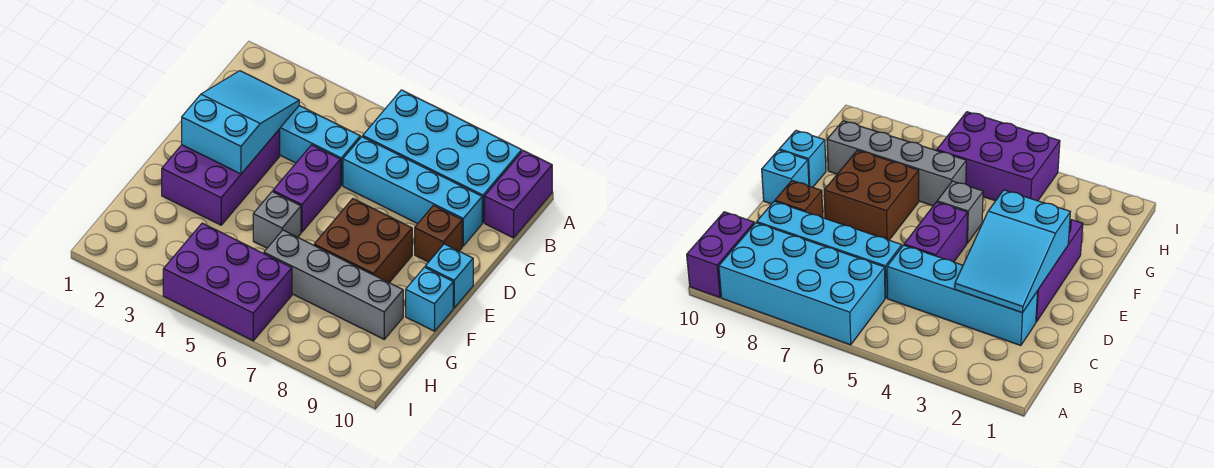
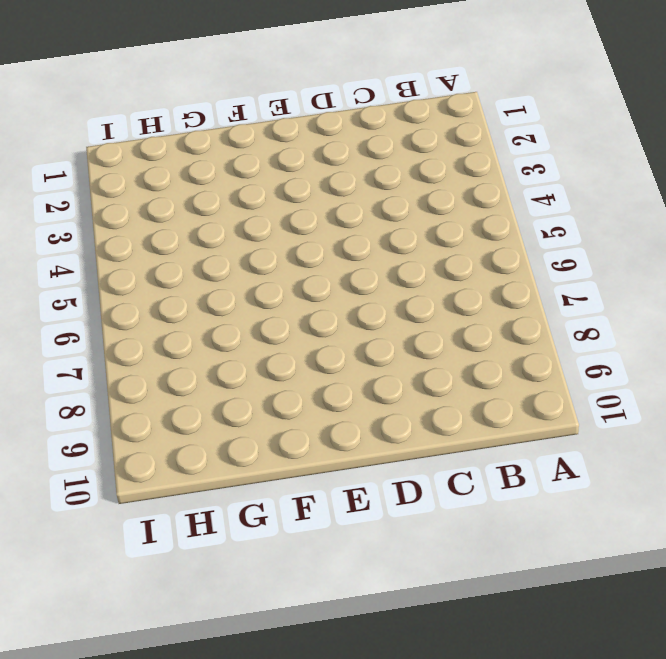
none -> cyan 2x4 brick [363,90,522,223]
none -> purple 1x2 brick [485,151,552,238]
none -> cyan 1x4 brick [280,106,360,186]

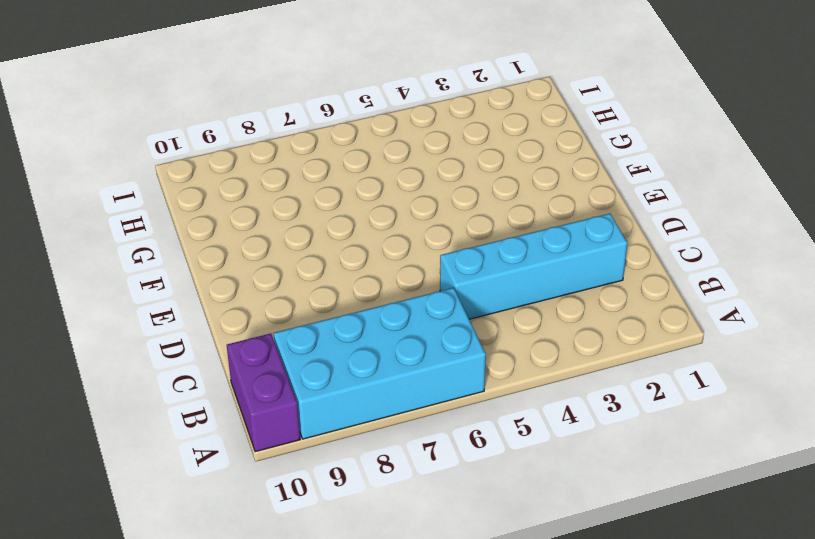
none -> cyan 1x4 brick [343,137,482,246]
none -> purple 2x3 brick [162,129,280,225]
none -> purple 1x2 brick [273,145,341,232]

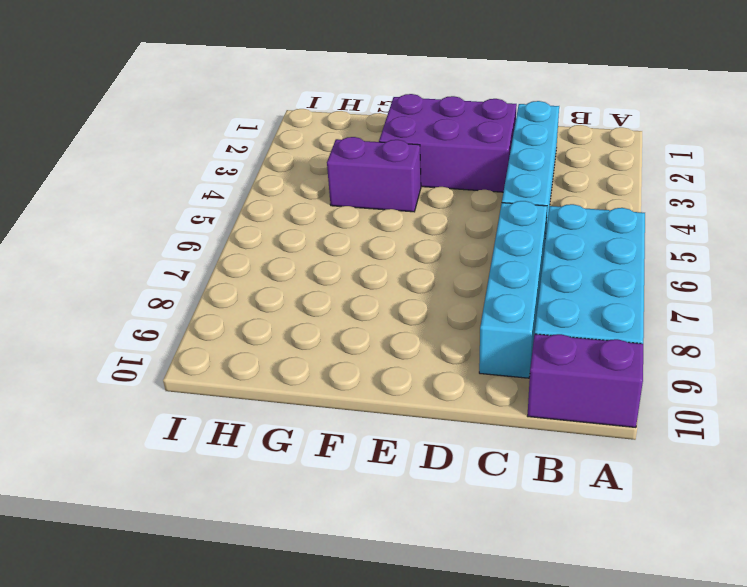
purple 1x2 brick [327,137,421,212] -> purple 1x2 brick moved to [273,145,341,232]
none -> brown 1x1 brick [415,205,462,262]
none -> brown 2x2 brick [314,199,412,283]
none -> cyan 1x1 brick [425,244,473,308]

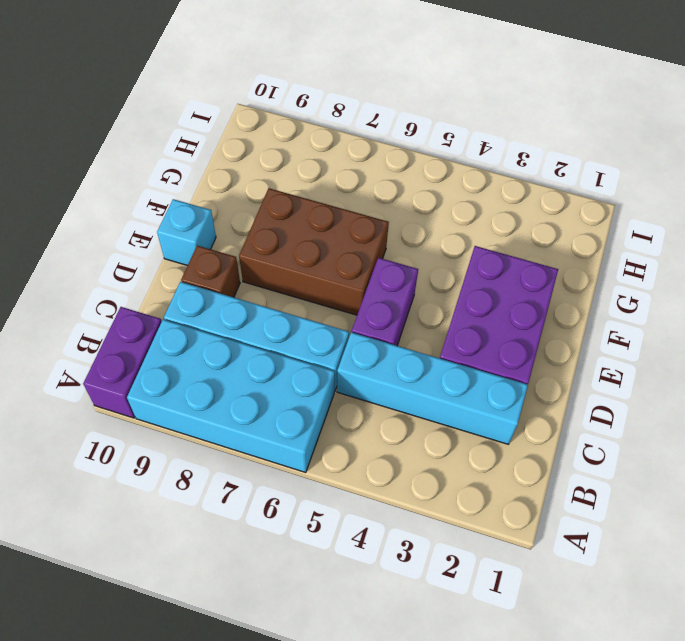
brown 2x3 brick [239,188,389,315] -> brown 2x2 brick [314,199,412,283]
none -> grey 1x1 brick [253,192,301,248]
none -> cyan 1x1 brick [406,267,453,331]
none -> grey 1x4 brick [264,230,403,339]

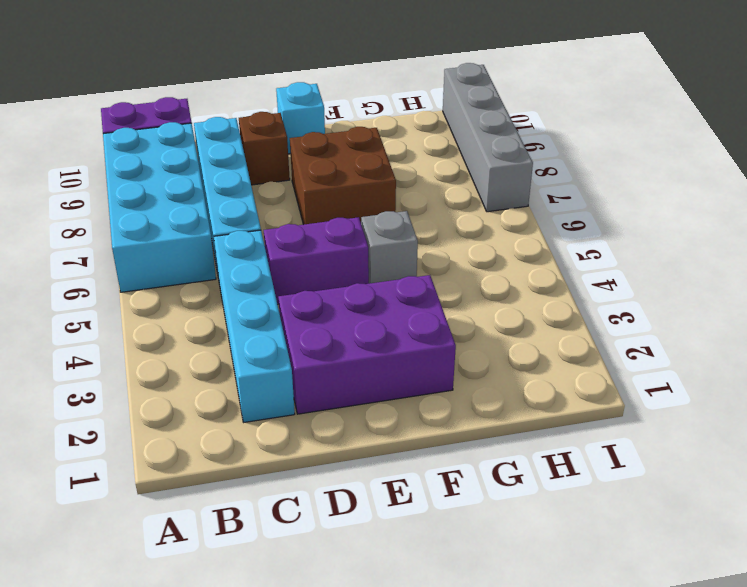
grey 1x4 brick [443,63,533,212] -> grey 1x4 brick moved to [264,230,403,339]
none -> cyan 1x1 brick [406,267,453,331]
none -> purple 2x3 brick [163,223,292,341]
none -> cyan 2x3 slope [182,71,299,174]

